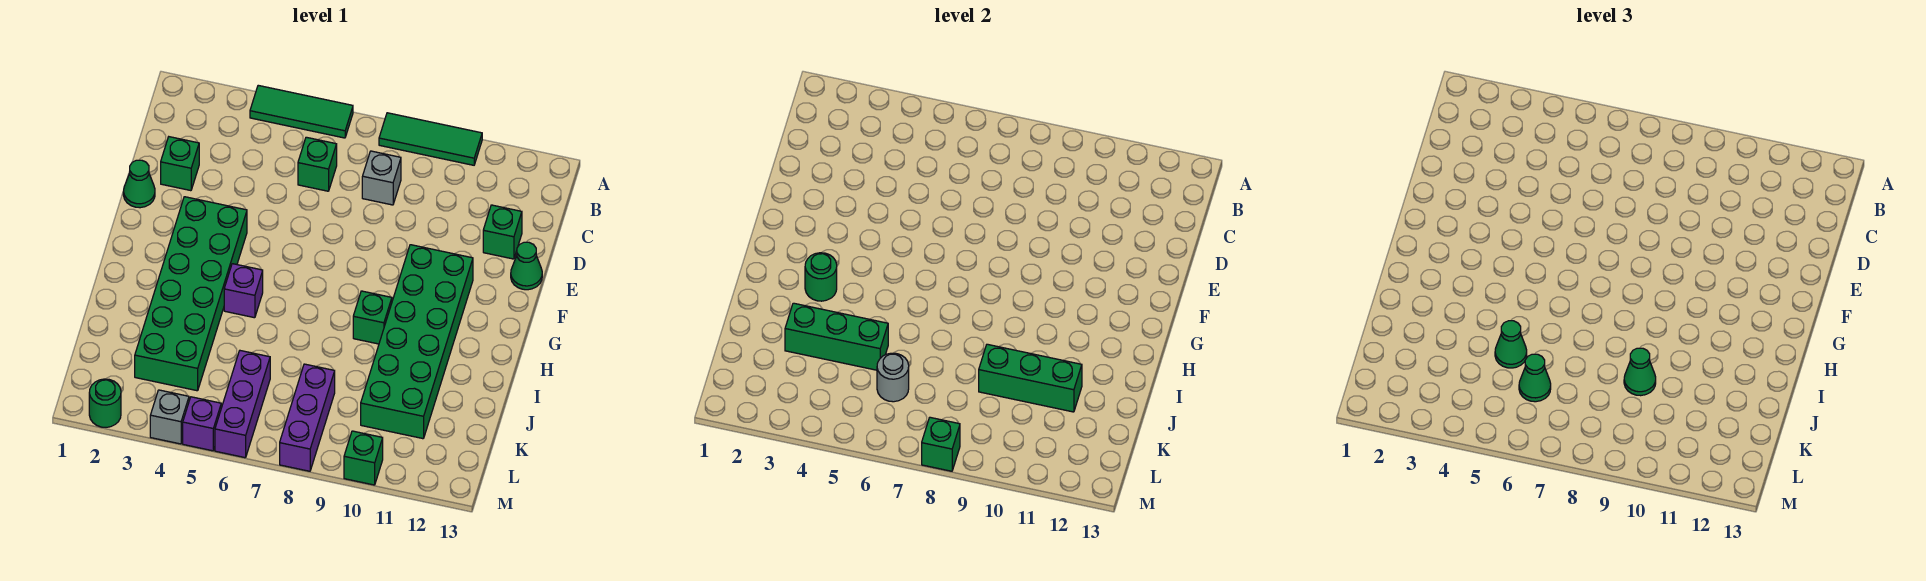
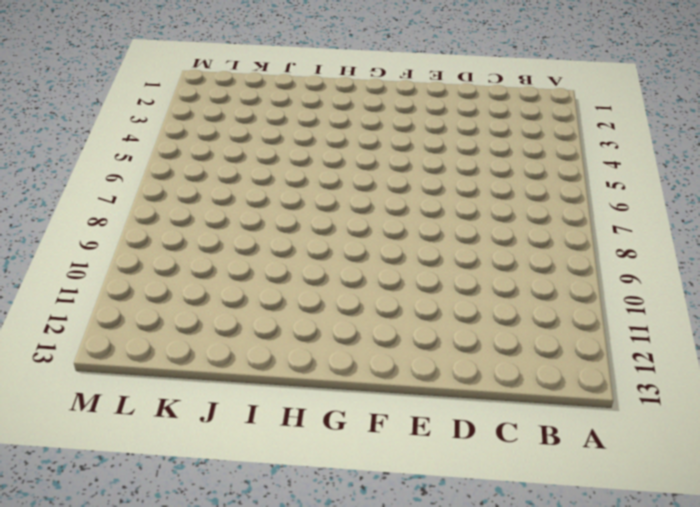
none -> green 1x3 tile [250,85,353,138]
none -> green 1x3 tile [379,113,482,165]
none -> green 1x1 brick [298,137,337,191]

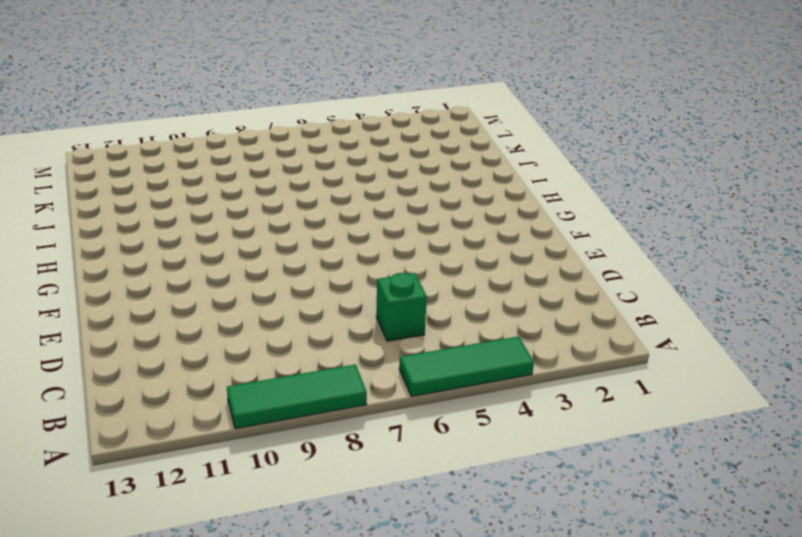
none -> grey 1x1 brick [362,151,401,205]
none -> green 1x1 brick [161,137,199,191]
none -> green 1x1 brick [483,205,522,259]

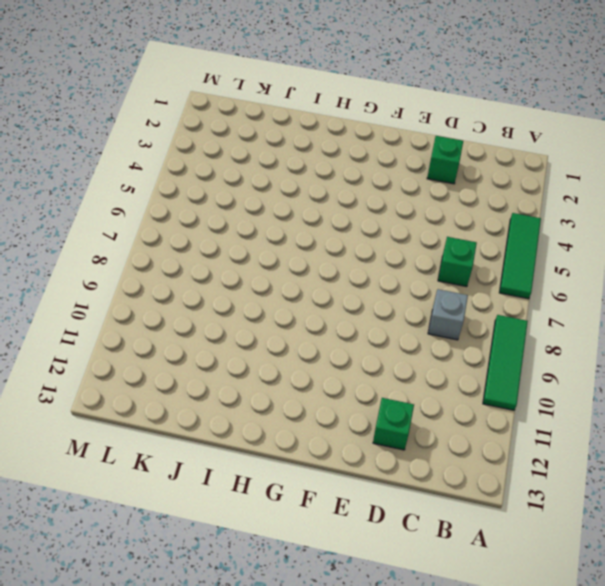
none -> green 1x1 cone [123,160,155,208]
none -> green 1x1 cone [511,242,542,290]
none -> green 2x6 brick [135,197,247,391]

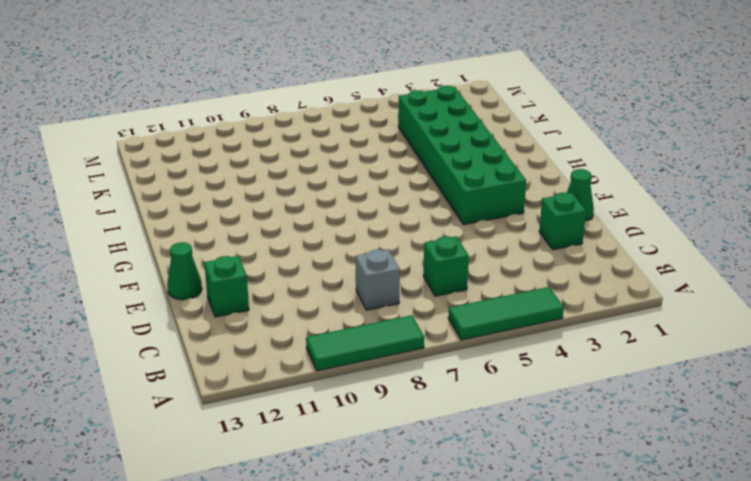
none -> green 2x6 brick [361,245,473,439]
none -> purple 1x1 brick [224,264,263,318]
none -> green 1x1 brick [353,291,392,344]

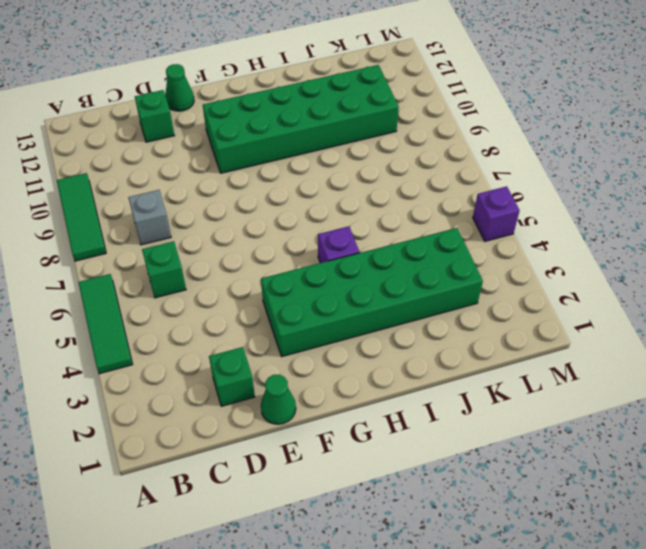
none -> green 1x1 brick [353,291,392,344]
none -> purple 1x3 brick [215,351,270,458]
none -> purple 1x3 brick [280,364,335,471]

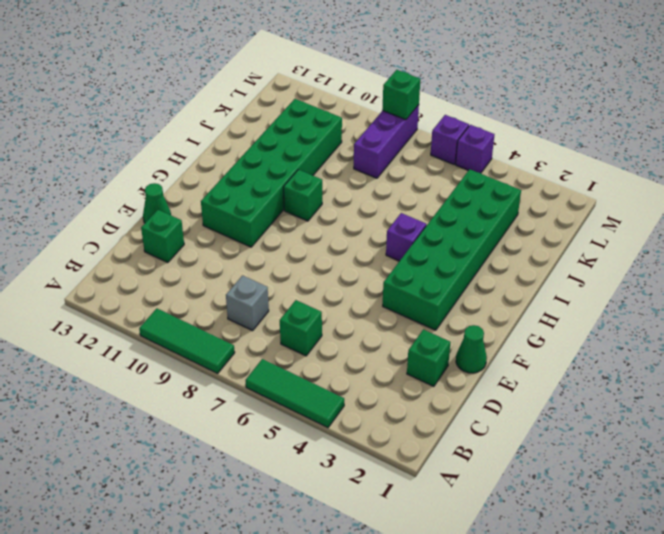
purple 1x1 brick [431,115,469,164] -> purple 1x3 brick [215,351,270,458]
none -> green 1x1 round brick [89,379,121,427]
none -> grey 1x1 brick [150,390,189,444]
none -> green 1x1 brick [344,431,383,485]

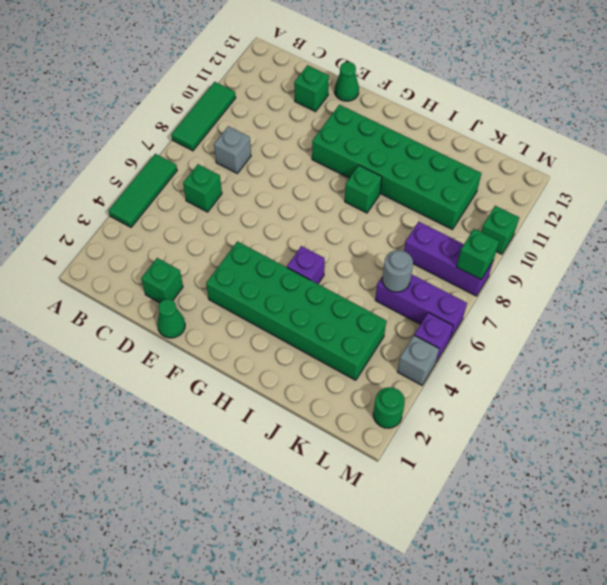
none -> green 1x1 round brick [805,253,837,301]
none -> green 1x3 brick [785,303,888,370]
none -> green 1x3 brick [979,344,1082,412]

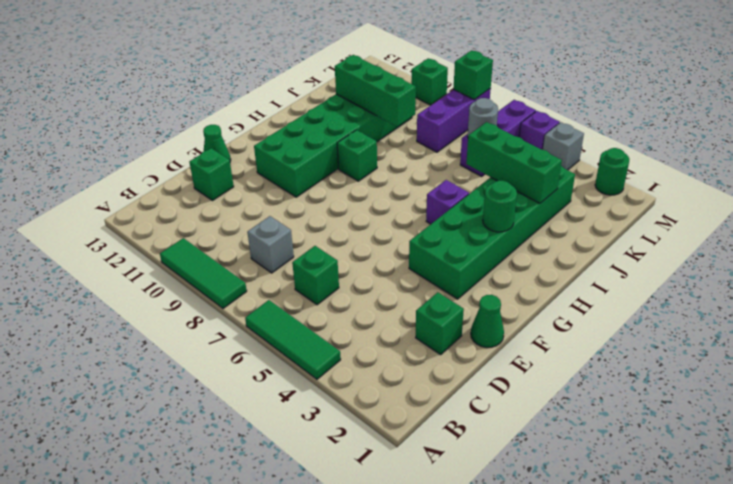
none -> green 1x1 cone [1495,321,1527,368]
none -> green 1x1 cone [1624,348,1656,396]
none -> green 1x1 cone [1519,354,1551,402]

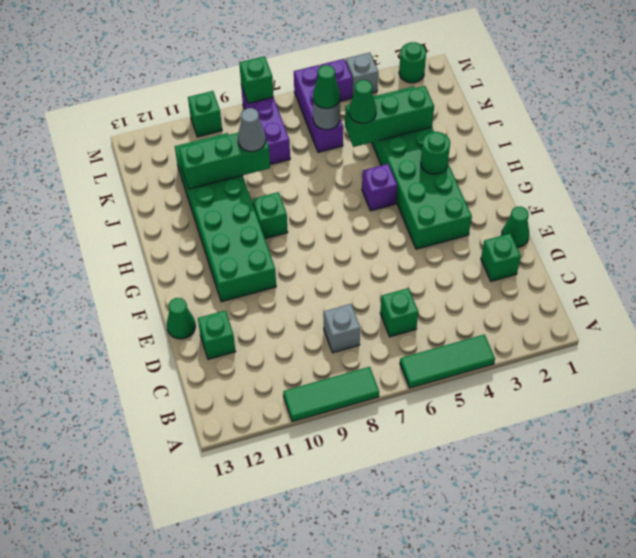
grey 1x1 cone [238,108,266,152] -> green 1x1 cone [1624,348,1656,396]

